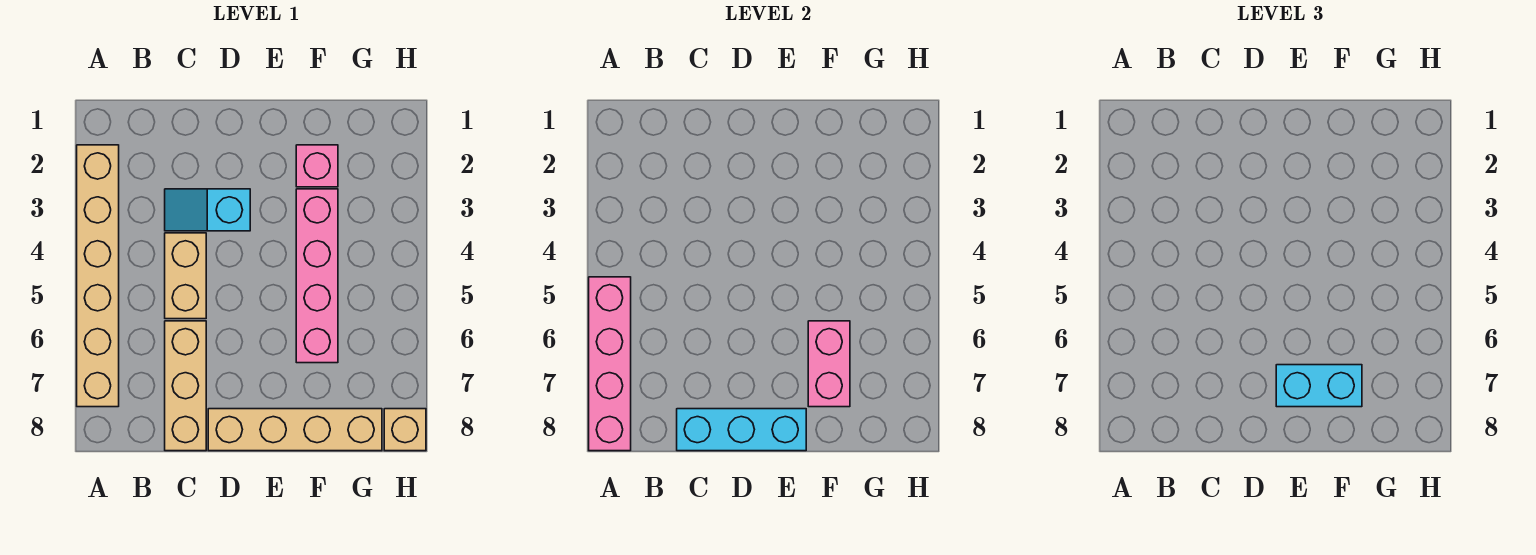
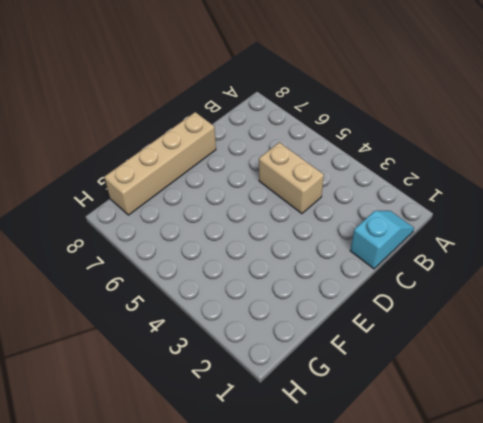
cyan 1x2 slope [350,211,414,269] -> cyan 1x2 slope moved to [165,189,250,231]
none -> tan 1x6 brick [77,145,119,407]
none -> tan 1x3 brick [165,321,206,451]
none -> pink 1x1 brick [296,145,338,187]

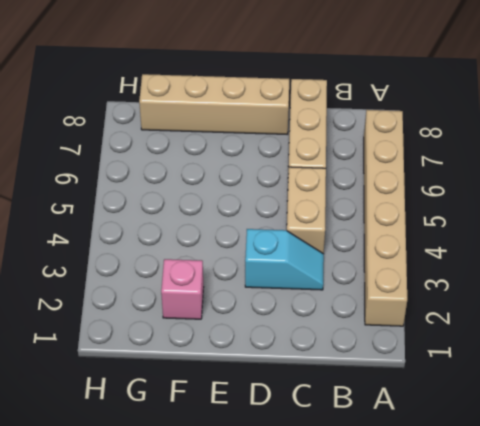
none -> pink 1x4 brick [296,189,338,363]
none -> tan 1x1 brick [384,409,426,451]
none -> pink 1x4 brick [589,277,631,451]

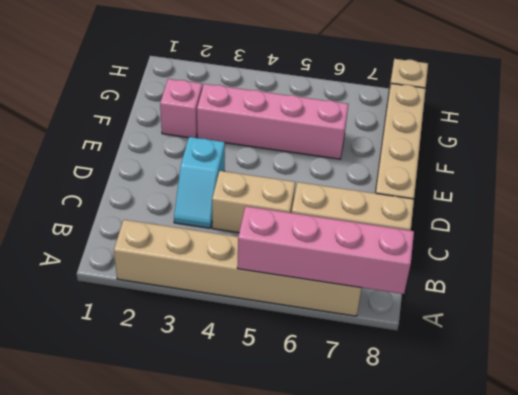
none -> cyan 1x3 brick [677,409,806,451]
none -> pink 1x2 brick [808,321,850,407]
none -> cyan 1x2 brick [1276,365,1362,407]

